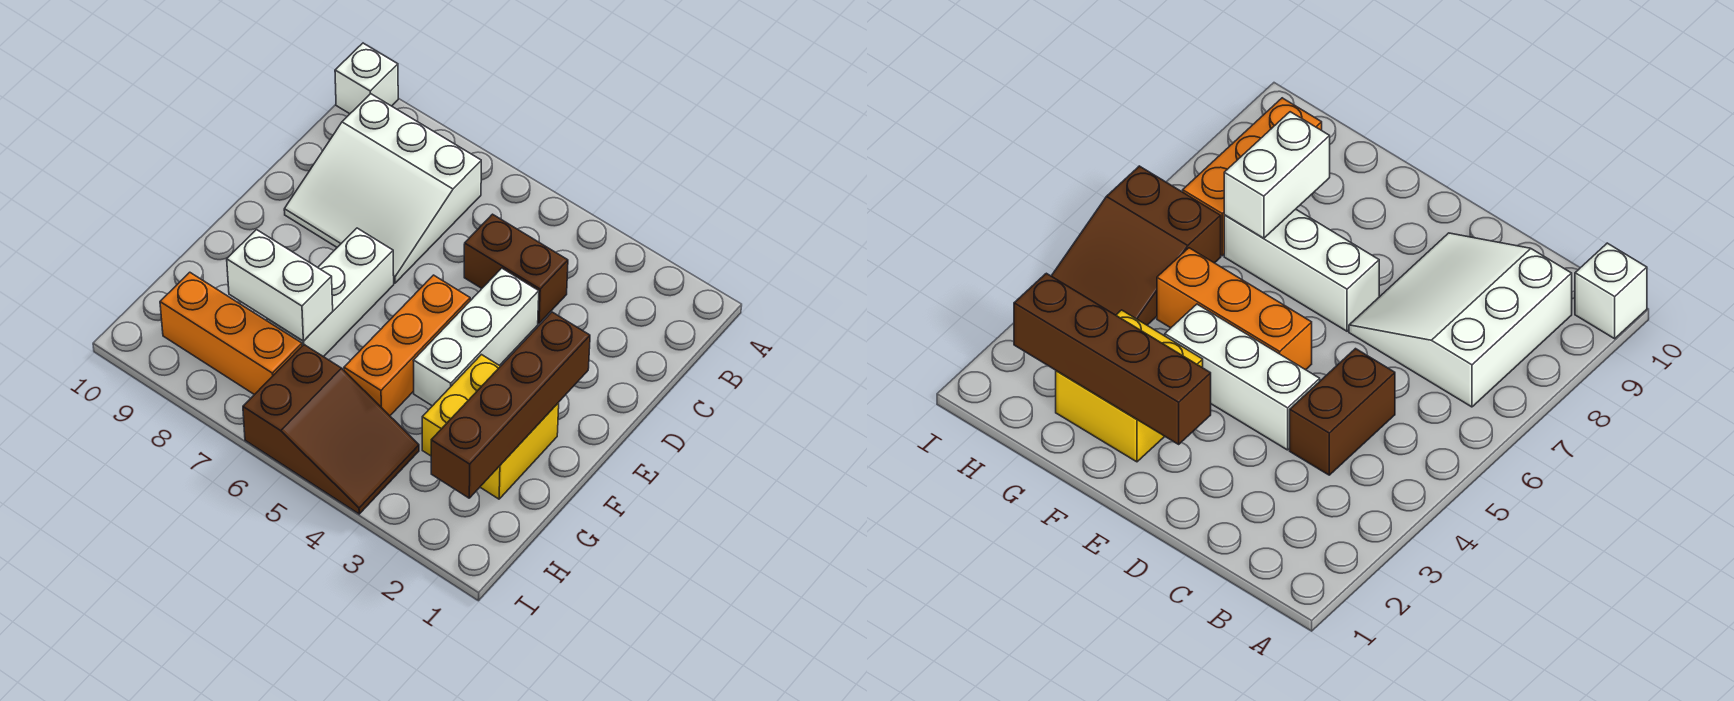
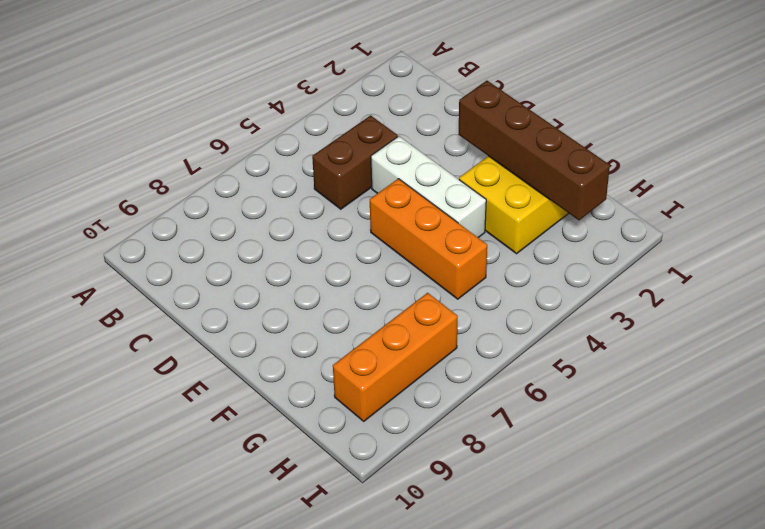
none -> white 1x1 brick [335,43,398,114]
none -> white 3x3 slope [284,94,481,283]

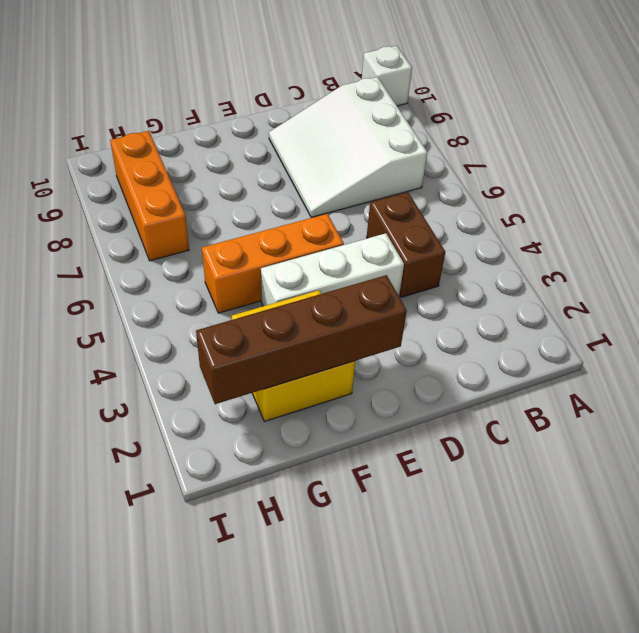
none -> white 1x3 brick [267,228,394,357]
none -> brown 2x3 slope [243,345,419,514]

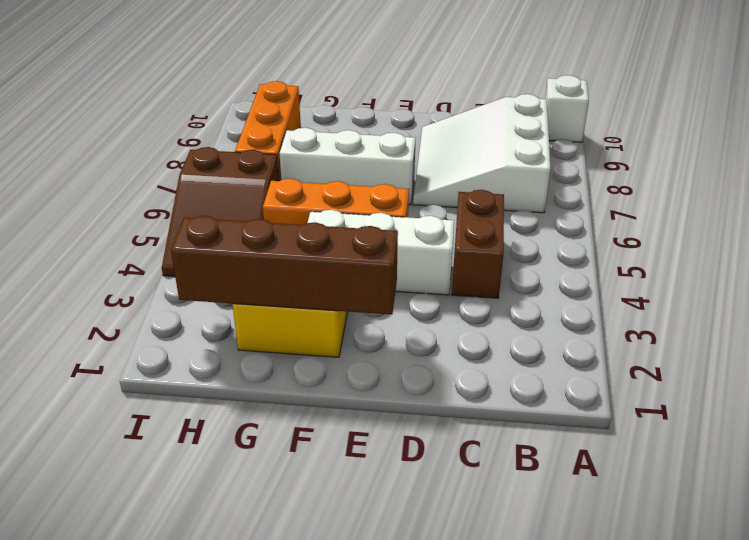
none -> white 1x2 brick [227,230,333,341]

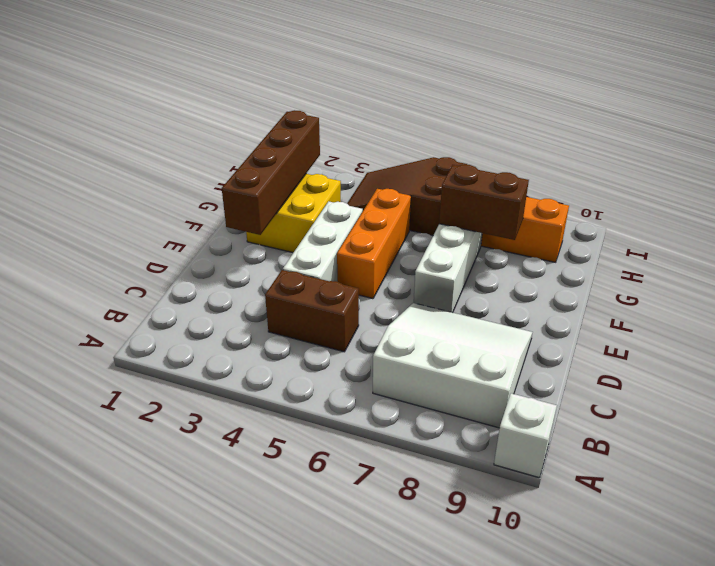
brown 1x2 brick [439,165,529,240] -> white 1x2 brick [227,230,333,341]

